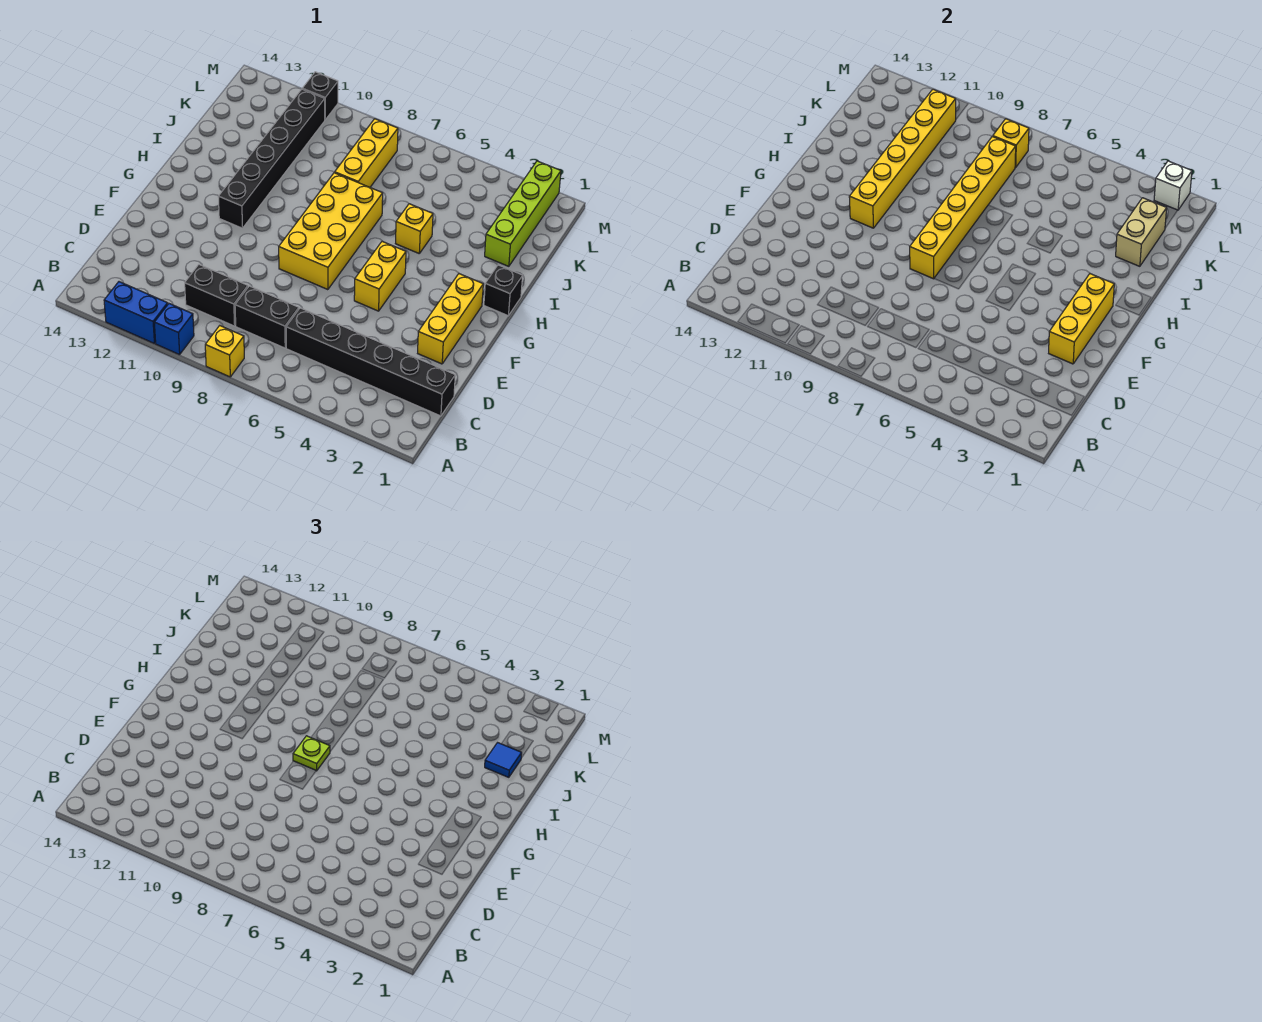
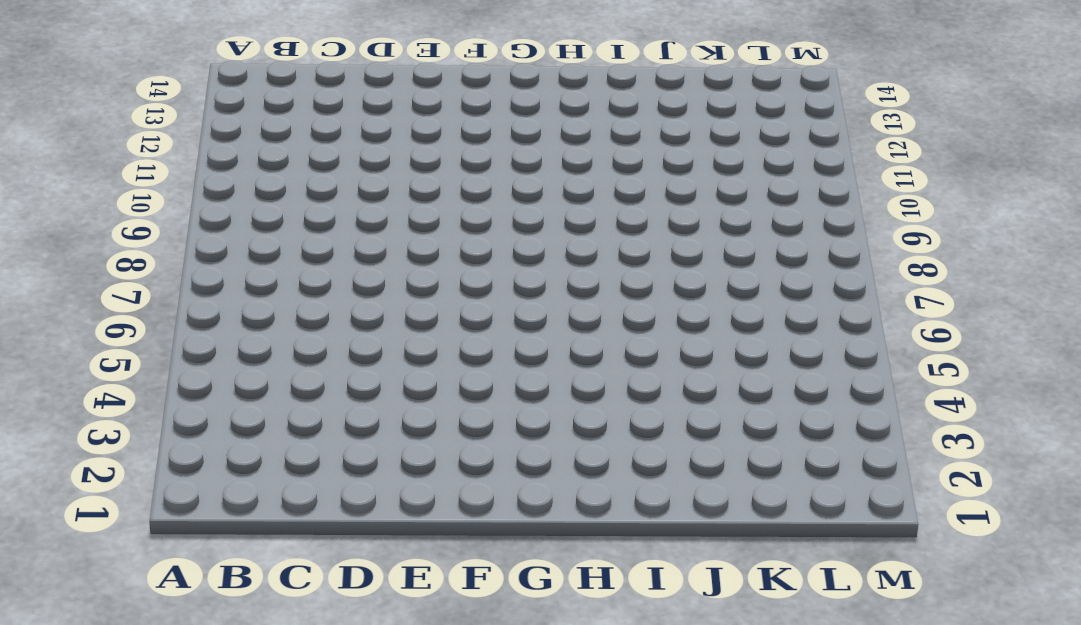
none -> yellow 1x1 brick [205,326,244,377]
none -> blue 1x1 brick [154,304,194,355]
none -> blue 1x2 brick [104,282,168,344]

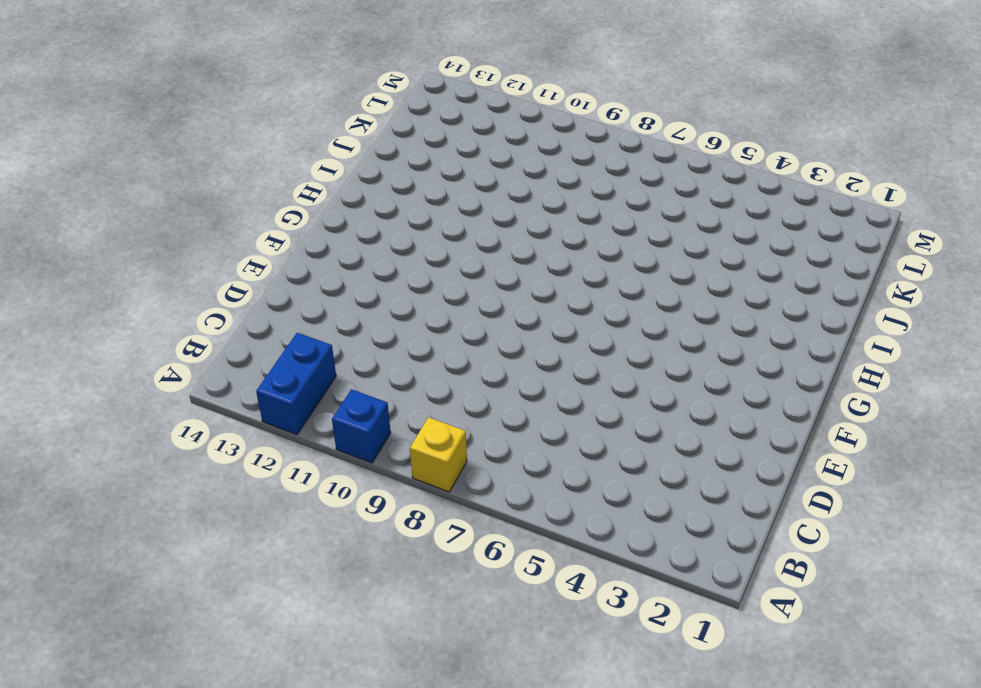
blue 1x2 brick [256,333,336,435] -> blue 1x2 brick turned to [104,282,168,344]
none -> black 1x6 brick [286,308,455,416]
none -> black 1x2 brick [235,286,299,348]
none -> black 1x2 brick [185,265,248,326]

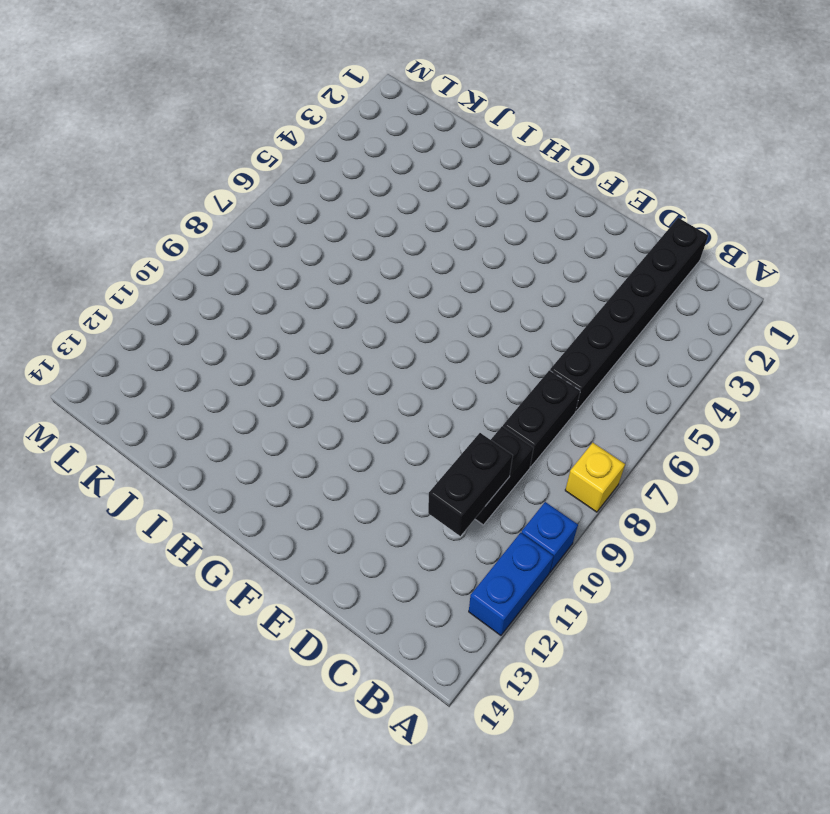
black 1x2 brick [428,433,513,536] -> none
none -> yellow 1x3 brick [418,274,483,364]
none -> yellow 1x2 brick [354,241,406,311]
none -> yellow 2x4 brick [279,173,383,290]

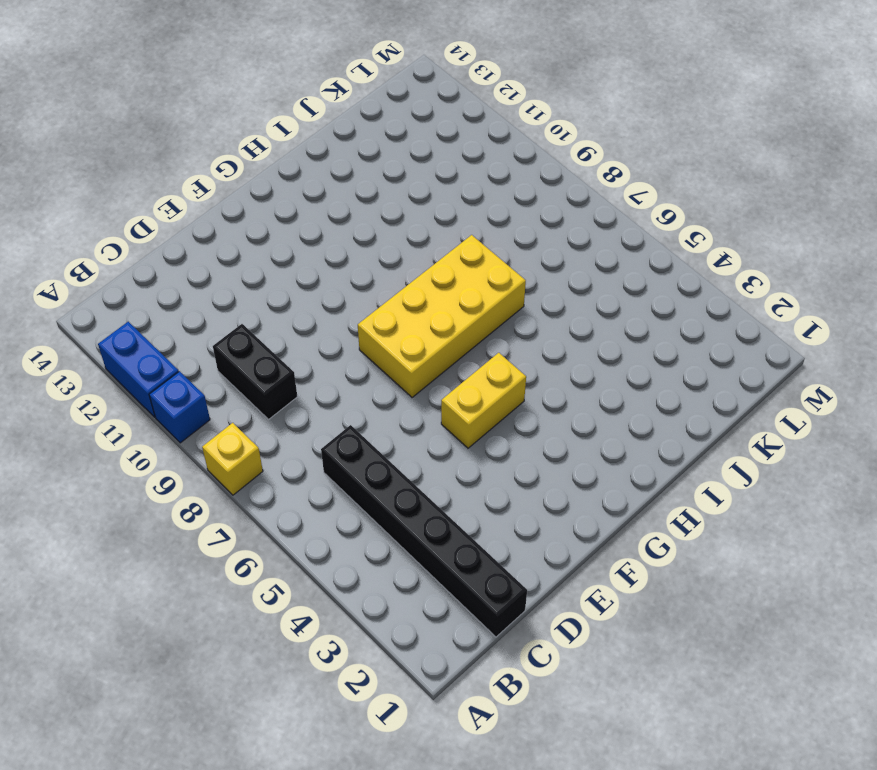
none -> black 1x2 brick [235,286,299,348]
none -> yellow 1x3 brick [418,274,483,364]
none -> black 1x6 brick [218,89,325,228]

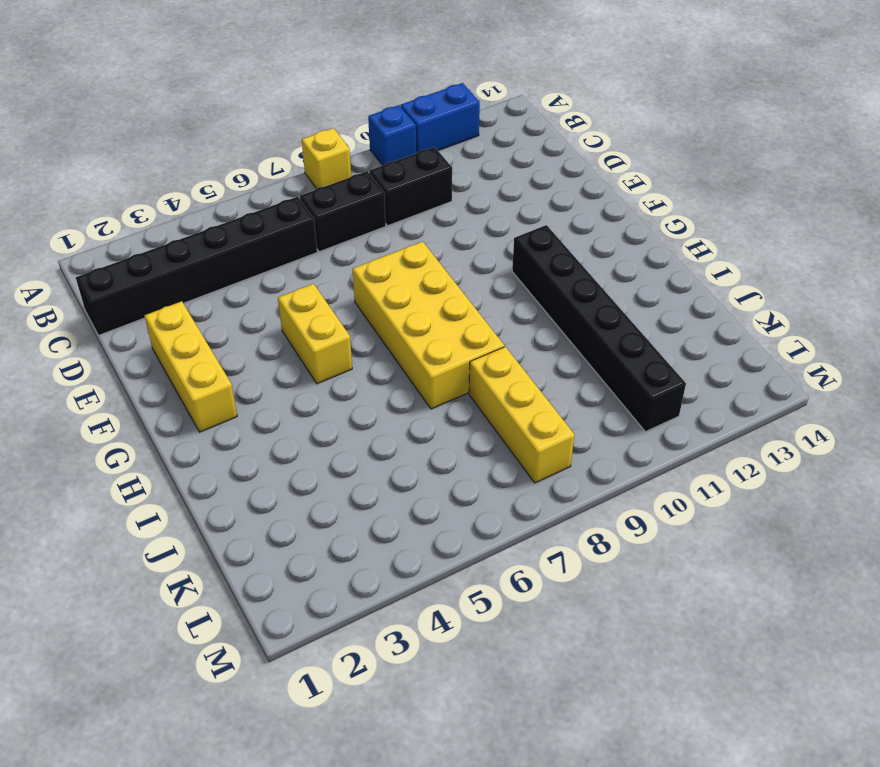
none -> black 1x1 brick [484,265,523,316]
none -> yellow 1x1 brick [396,204,433,253]
none -> lime 1x4 brick [485,161,561,266]

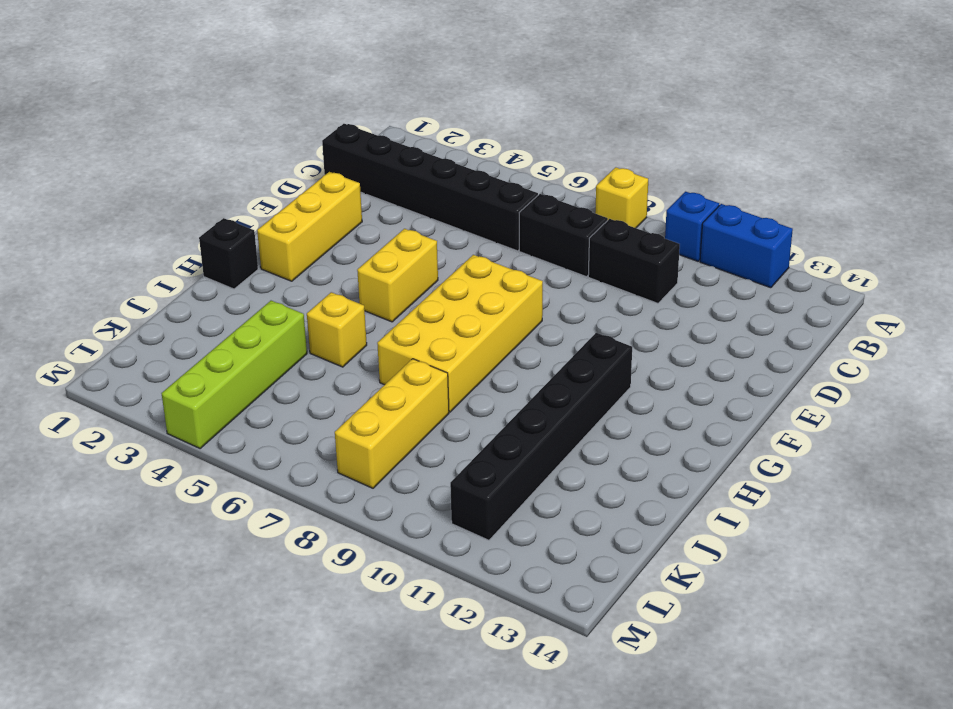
lime 1x4 brick [161,301,307,448] -> lime 1x4 brick moved to [485,161,561,266]
none -> black 1x1 brick [302,72,338,120]
none -> yellow 1x3 brick [1049,274,1114,364]
none -> yellow 1x6 brick [910,137,1016,279]

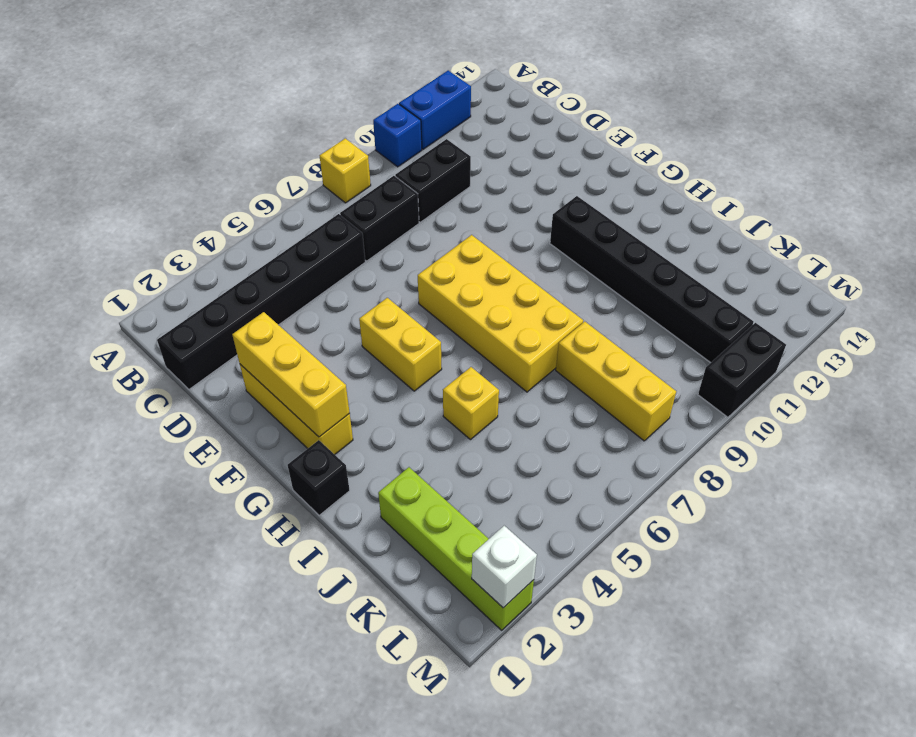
black 1x2 brick [698,323,786,417] -> black 1x1 brick [302,72,338,120]
none -> yellow 1x6 brick [910,137,1016,279]
none -> yellow 1x6 brick [849,89,956,228]
none -> tan 1x2 brick [1116,198,1167,266]

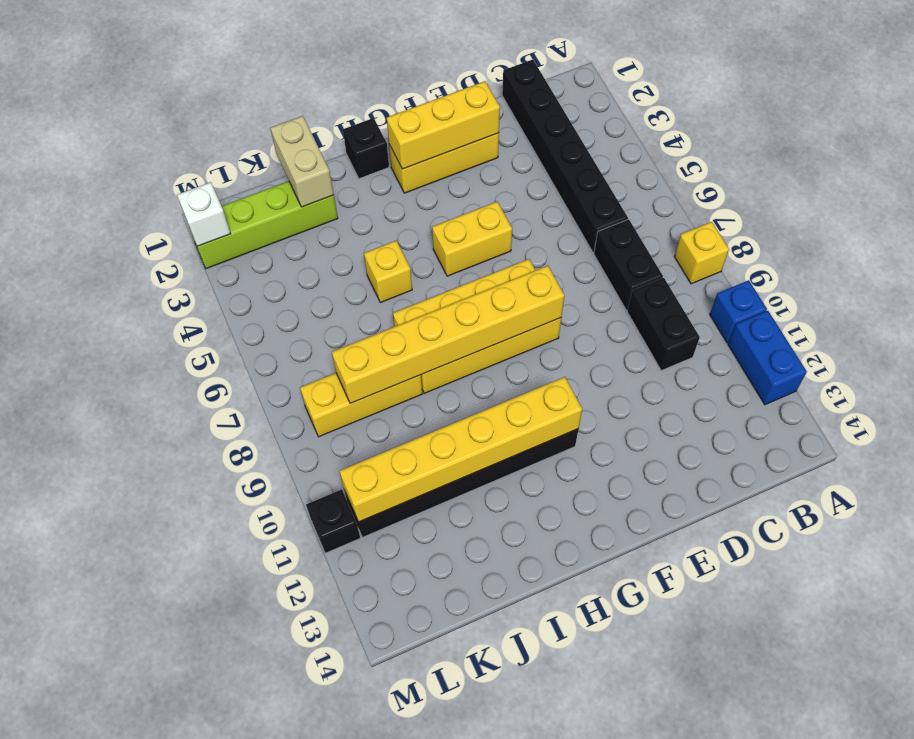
tan 1x2 brick [270,116,334,207] -> tan 1x2 brick turned to [1116,198,1167,266]
none -> yellow 1x1 brick [993,119,1029,168]
none -> lime 1x1 plate [293,736,330,771]
none -> blue 1x1 tile [485,743,522,777]

